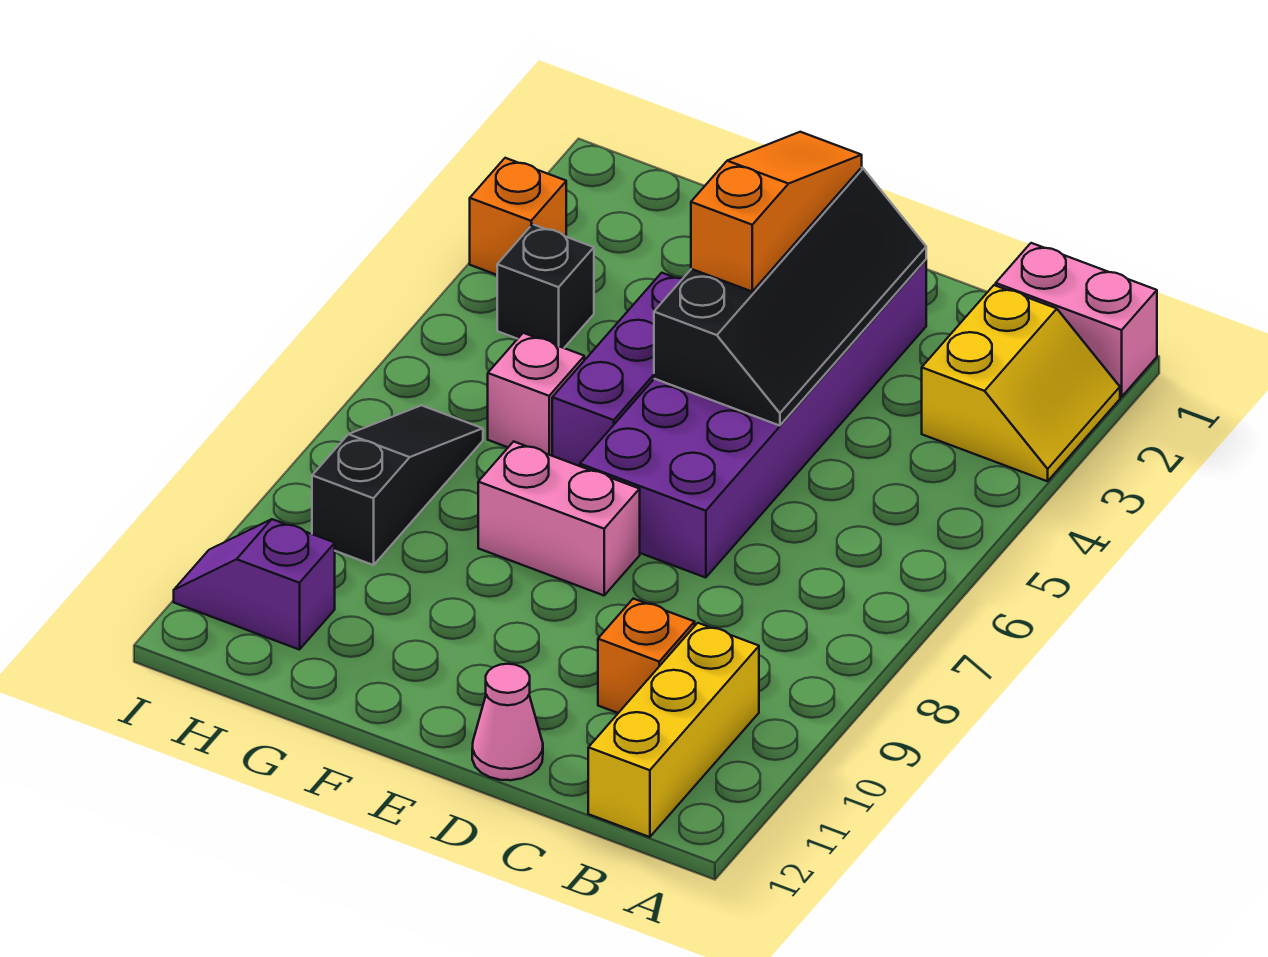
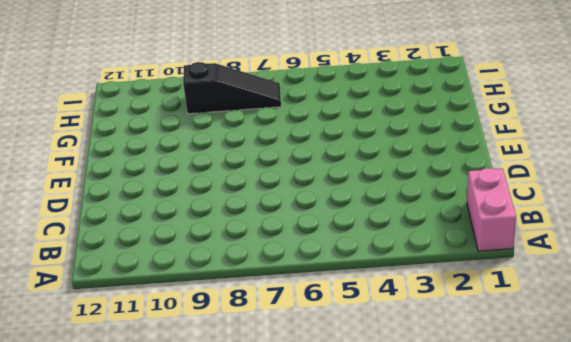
none -> yellow 2x2 slope [922,285,1120,481]
none -> yellow 1x3 brick [588,623,759,837]
none -> orange 1x1 brick [598,599,695,713]

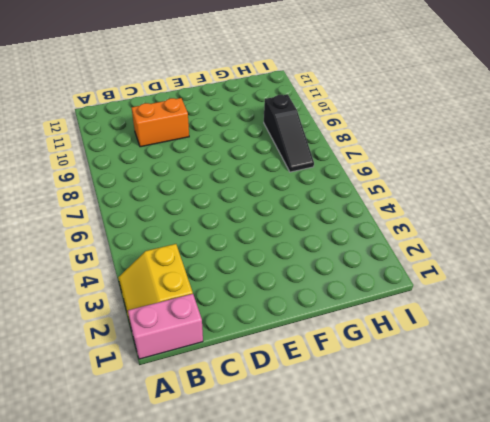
orange 1x2 brick [132,98,189,147] -> orange 1x1 brick [598,599,695,713]
none -> yellow 1x3 brick [588,623,759,837]
none -> purple 2x6 brick [580,260,926,578]
none -> pink 1x1 cone [472,664,543,780]

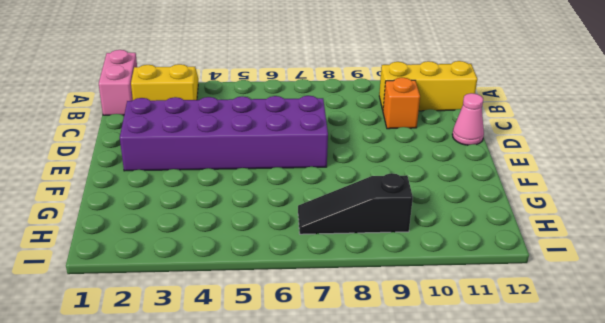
none -> pink 1x2 brick [478,442,640,595]
none -> purple 1x3 brick [552,273,682,466]
none -> pink 1x1 brick [488,333,584,456]

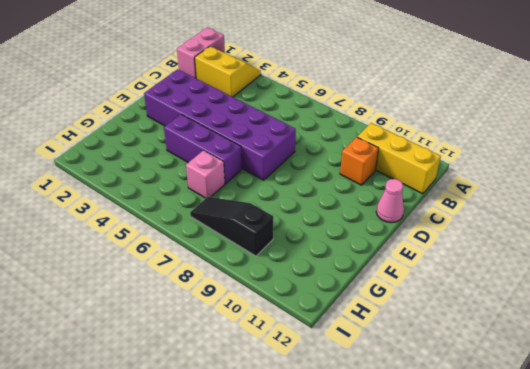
none -> pink 1x2 brick [478,442,640,595]
none -> black 1x1 brick [497,224,594,348]
none -> purple 1x2 slope [174,519,335,650]

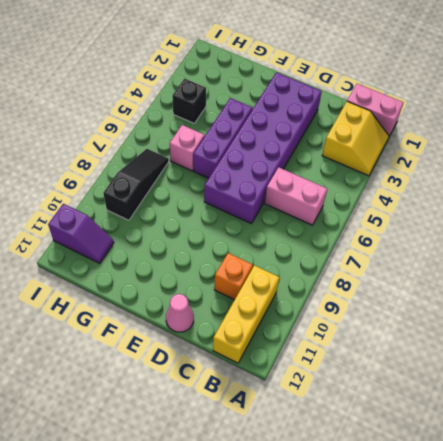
pink 1x2 brick [265,167,327,225] -> pink 1x2 brick moved to [478,442,640,595]
purple 1x2 slope [48,204,114,263] -> purple 1x2 slope turned to [174,519,335,650]
none -> orange 1x1 brick [470,158,566,275]
none -> black 2x4 slope [654,168,926,426]
none -> orange 1x3 slope [691,132,862,291]

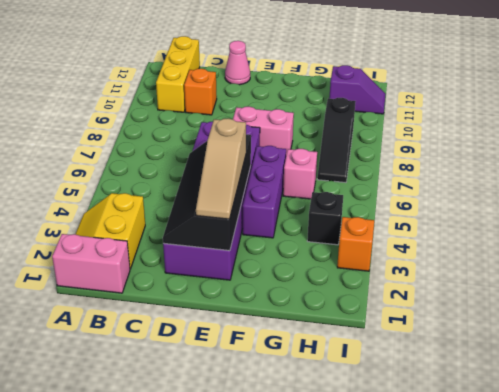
tan 1x3 slope [196,118,246,219] -> orange 1x3 slope [691,132,862,291]

